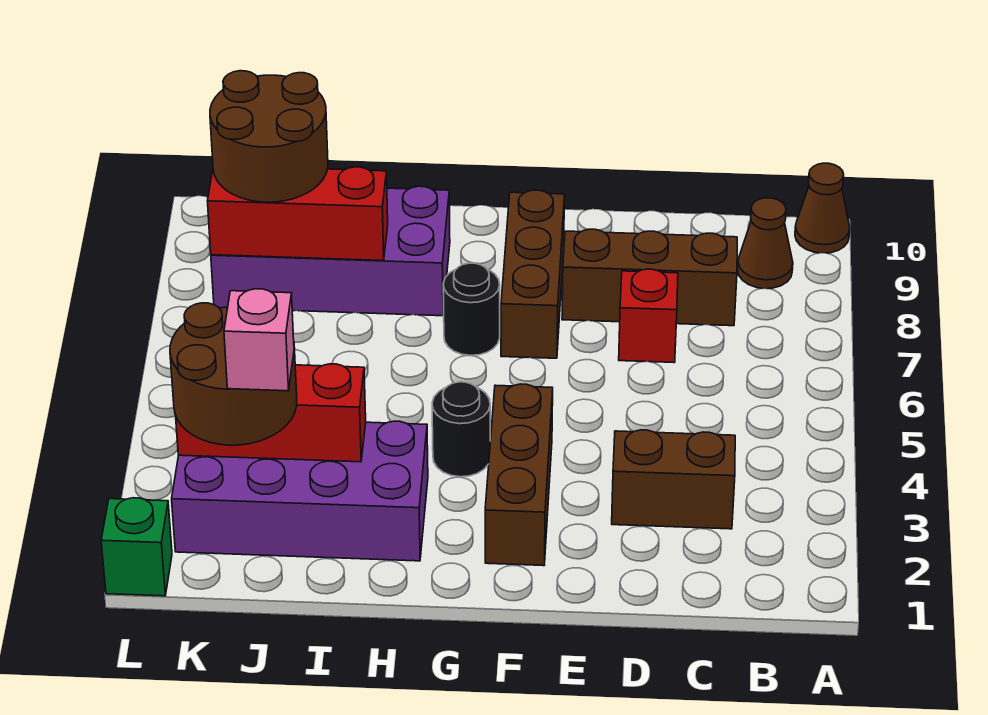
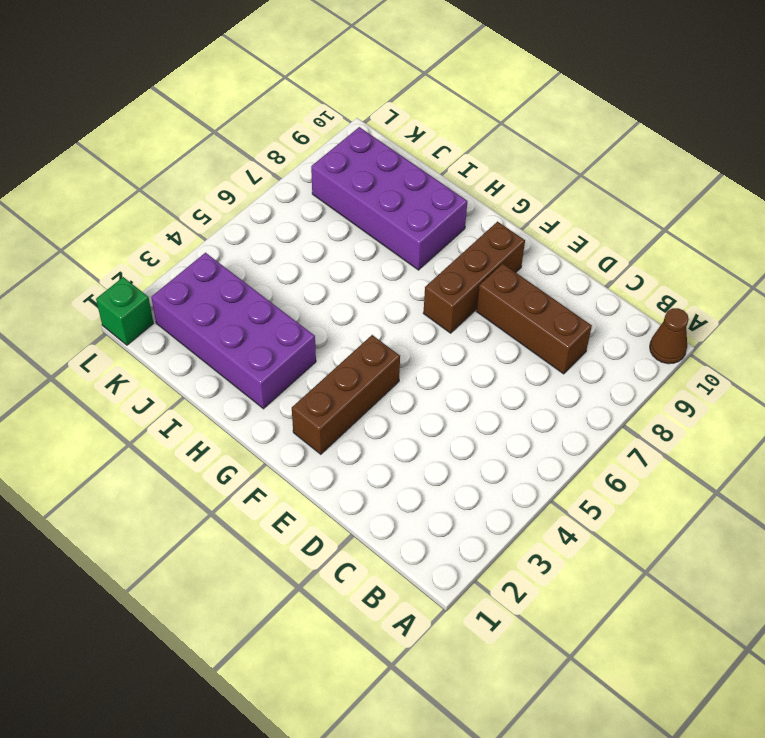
none -> brown 1x1 cone [738,198,793,289]
none -> brown 1x2 brick [612,430,735,529]
none -> red 1x1 brick [619,269,678,363]

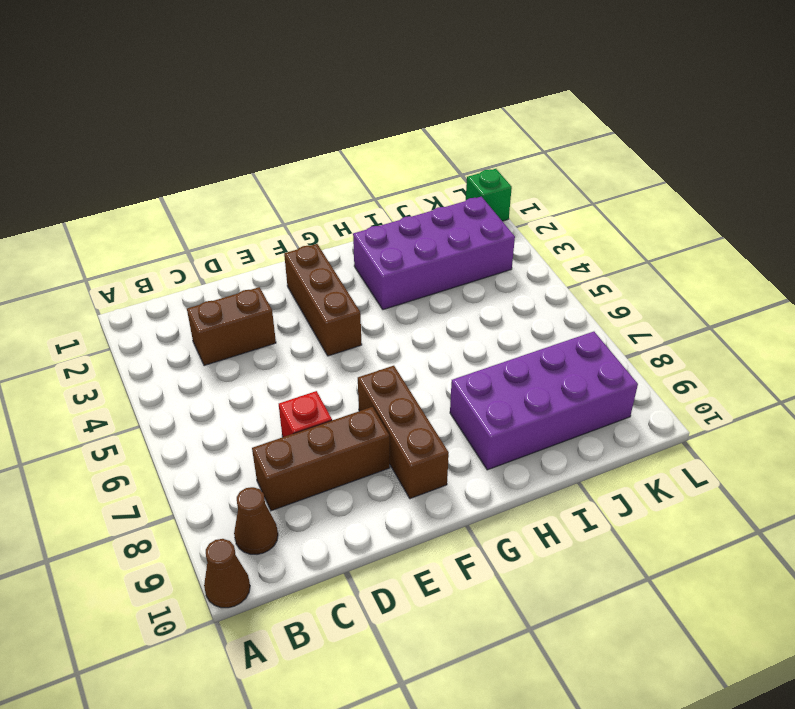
none -> black 1x1 round brick [432,382,490,477]
none -> black 1x1 round brick [443,263,500,355]
none -> red 1x3 brick [176,364,366,462]

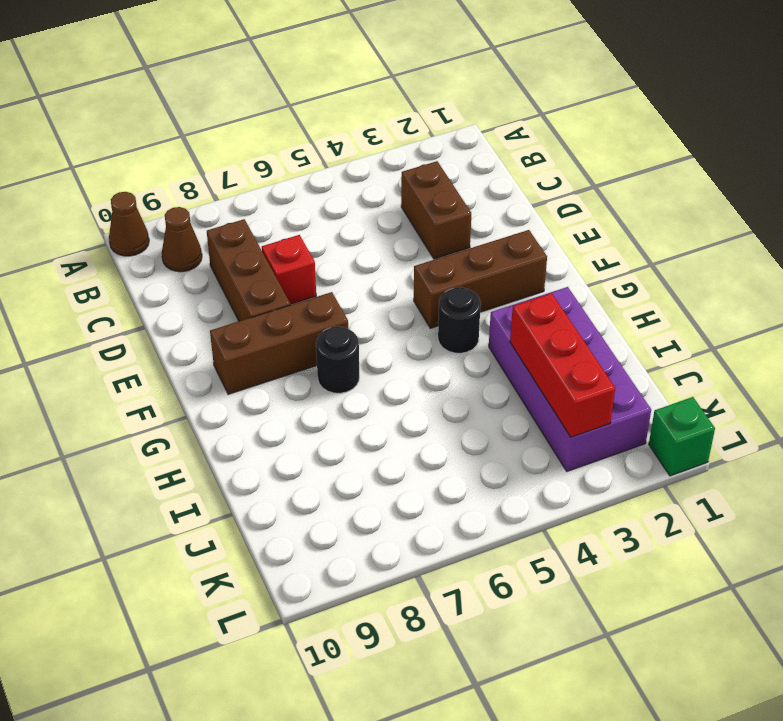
none -> purple 2x4 brick [211,186,450,316]
none -> red 1x3 brick [208,167,388,261]
none -> brown 2x2 round brick [170,303,297,445]

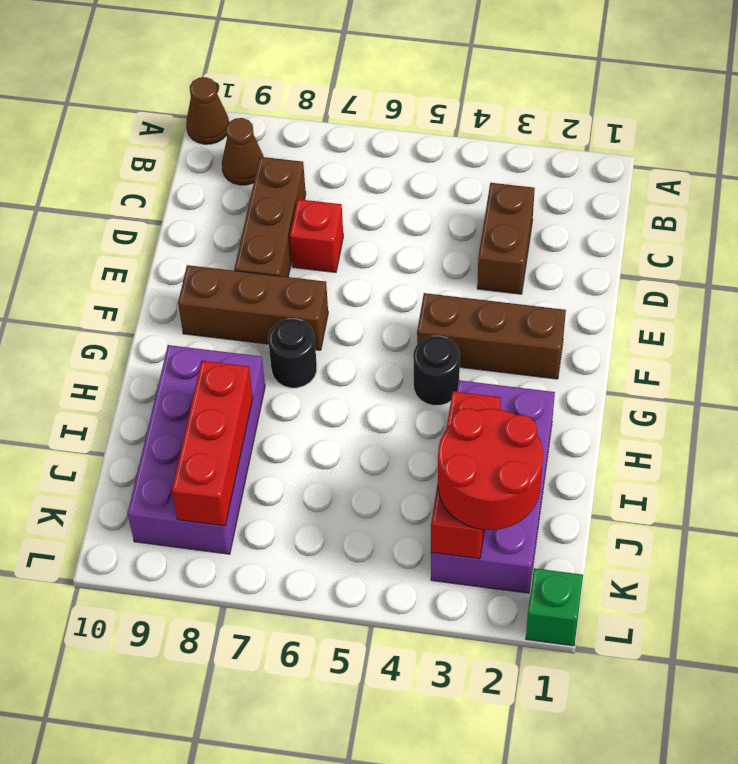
red 2x2 round brick [438,408,543,530] -> brown 2x2 round brick [170,303,297,445]
none -> brown 2x2 round brick [210,71,328,202]
none -> pink 1x1 brick [224,289,294,391]

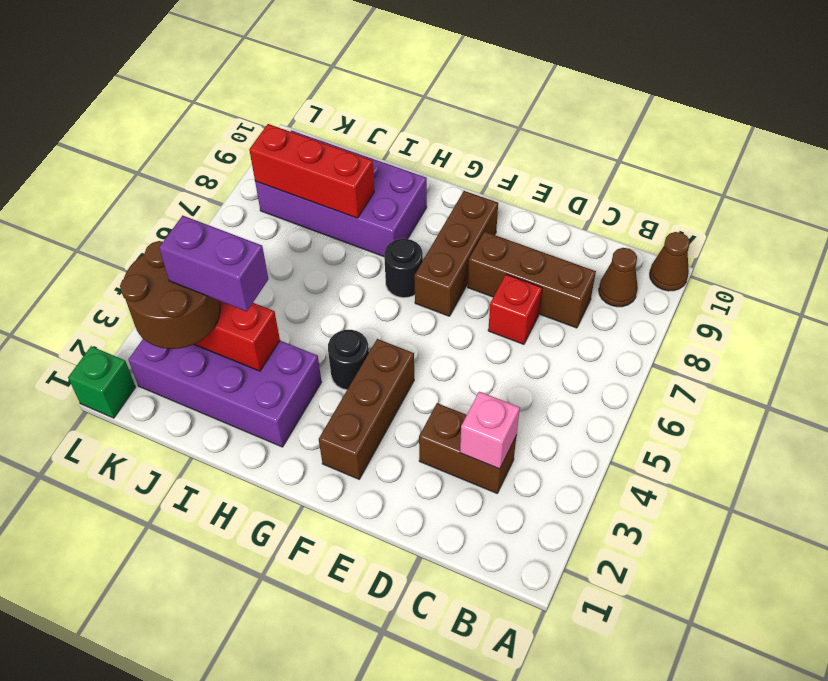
pink 1x1 brick [460,391,520,469] -> pink 1x1 brick moved to [224,289,294,391]
purple 1x2 brick [159,216,268,312] -> none
none -> brown 2x2 round brick [210,71,328,202]

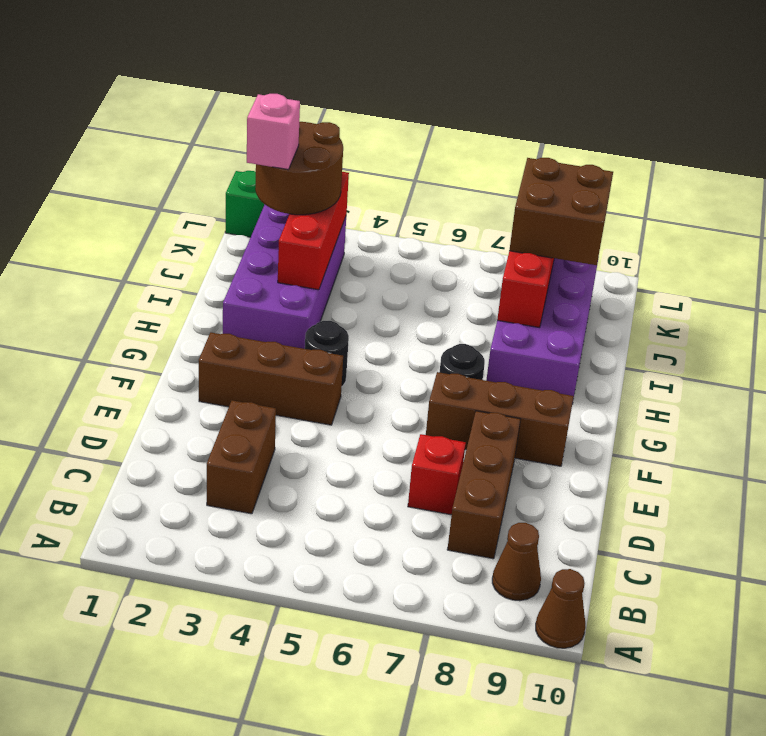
brown 2x2 brick [509,158,613,265] -> brown 2x2 round brick [210,71,328,202]

